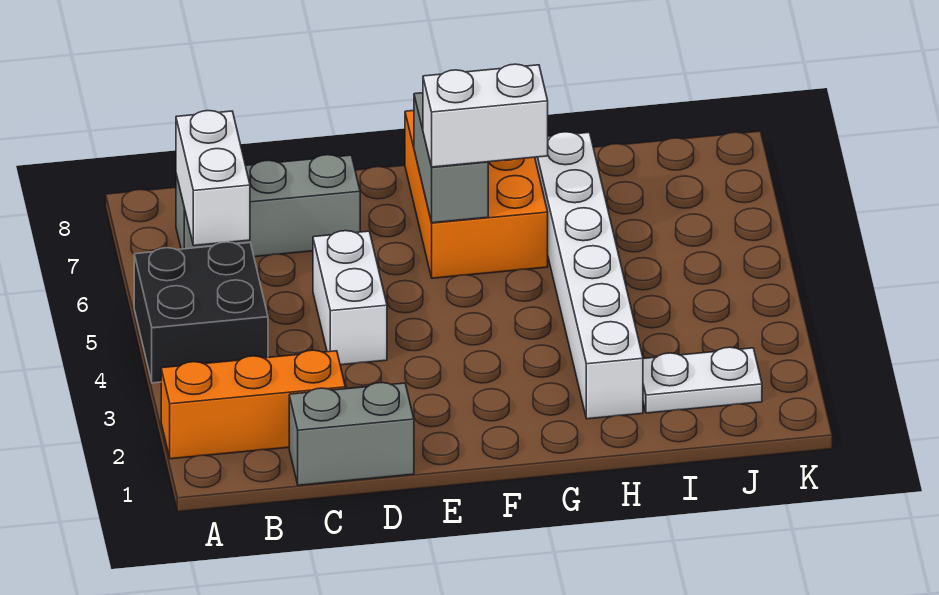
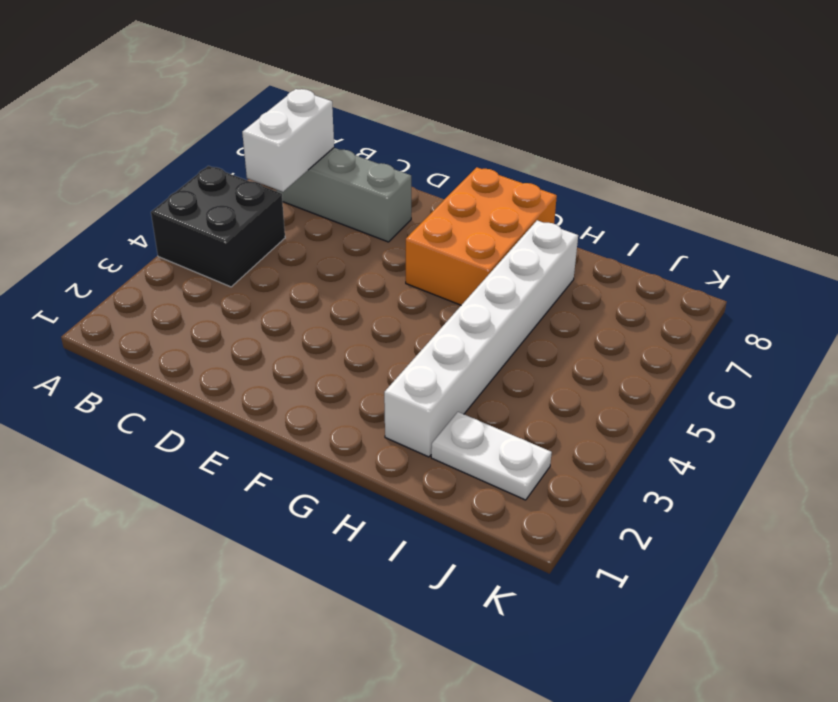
none -> orange 1x3 brick [161,350,345,459]
none -> grey 1x2 brick [289,383,414,485]

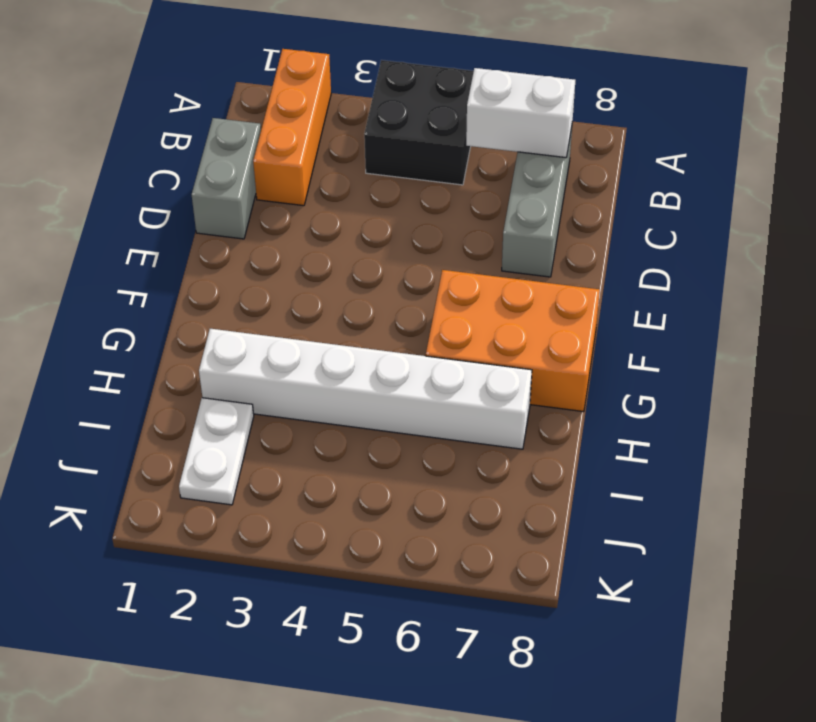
none -> white 1x2 brick [313,231,387,365]
none -> grey 1x2 brick [414,93,488,223]

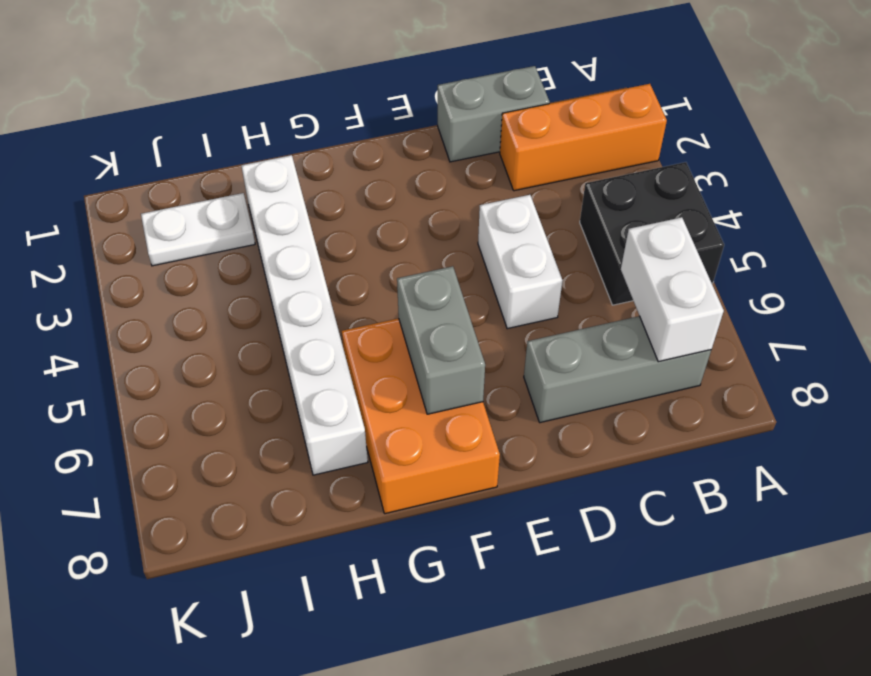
none -> white 1x2 brick [423,64,548,167]

